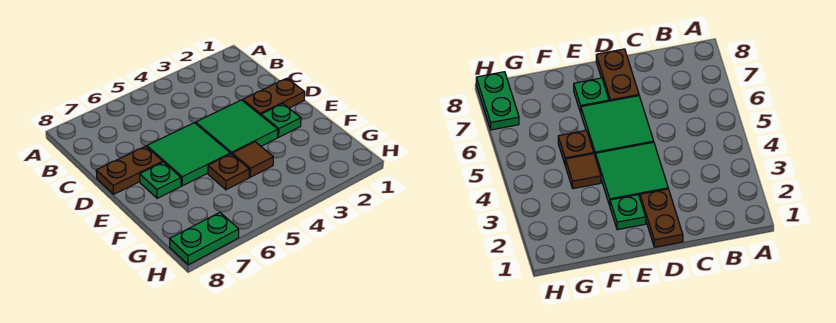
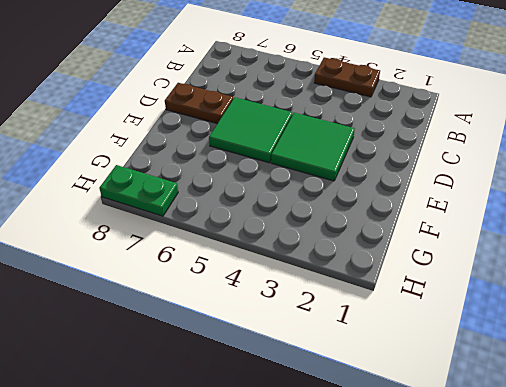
brown 1x2 plate [314,57,380,97] -> brown 1x2 plate moved to [243,78,305,115]
none -> green 1x1 plate [261,104,301,137]
none -> green 1x1 plate [140,162,181,198]

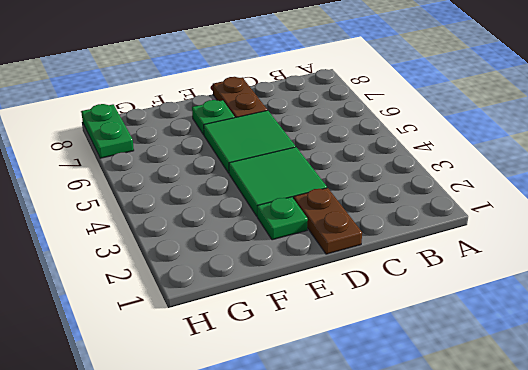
none -> brown 1x1 tile [232,142,273,177]
none -> brown 1x1 plate [208,154,249,190]

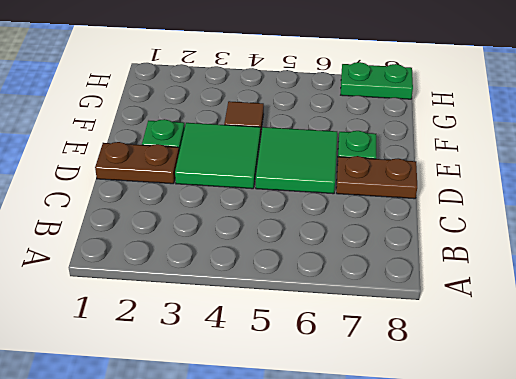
none -> brown 1x1 plate [208,154,249,190]

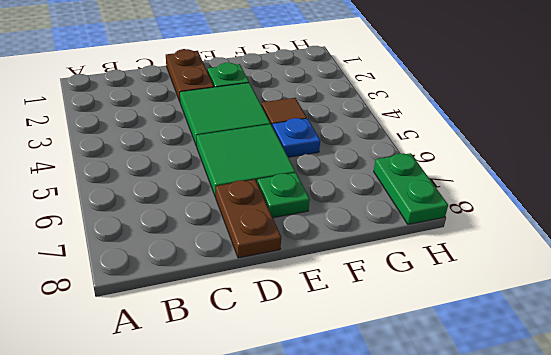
blue 1x1 plate [273,118,320,157] -> brown 1x1 plate [208,154,249,190]

